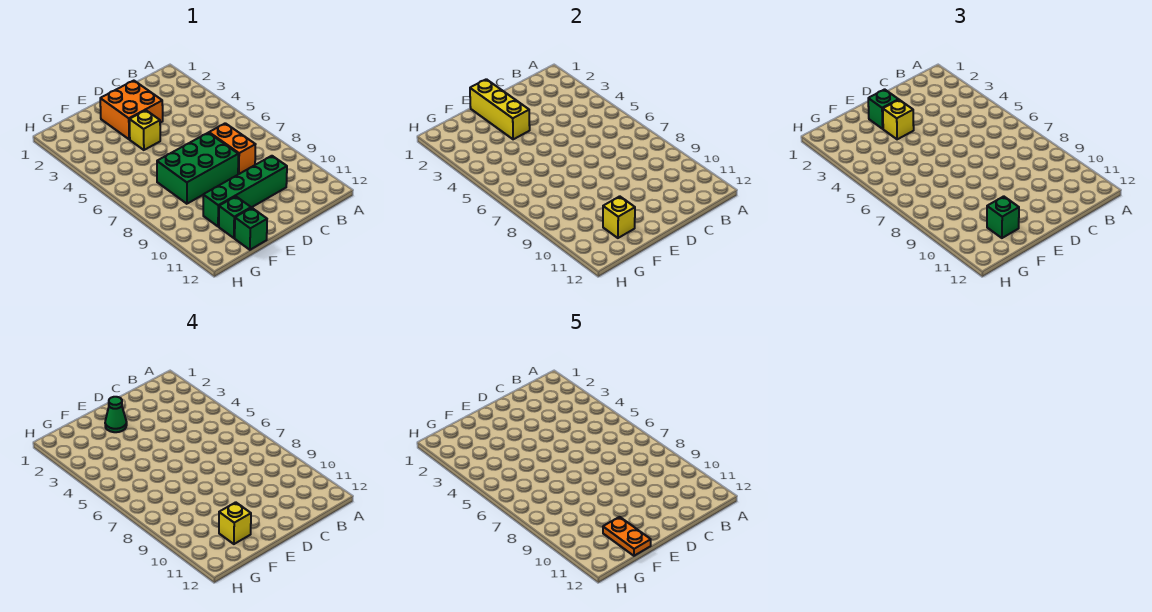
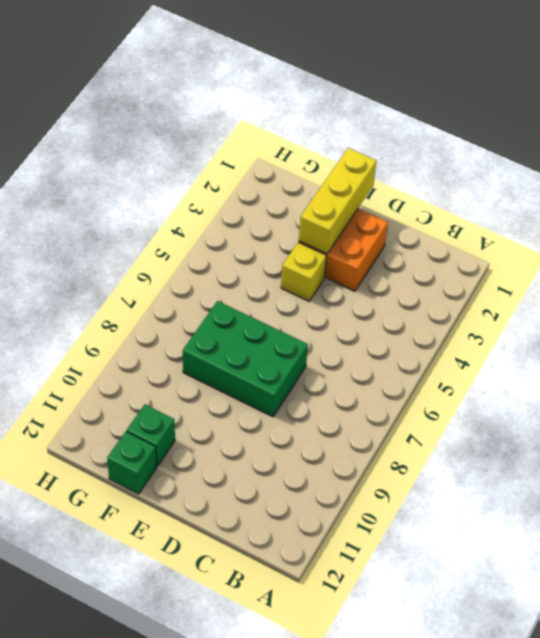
none -> orange 1x2 brick [209,123,256,174]
none -> green 1x4 brick [203,156,287,227]
none -> yellow 1x1 brick [603,196,635,238]

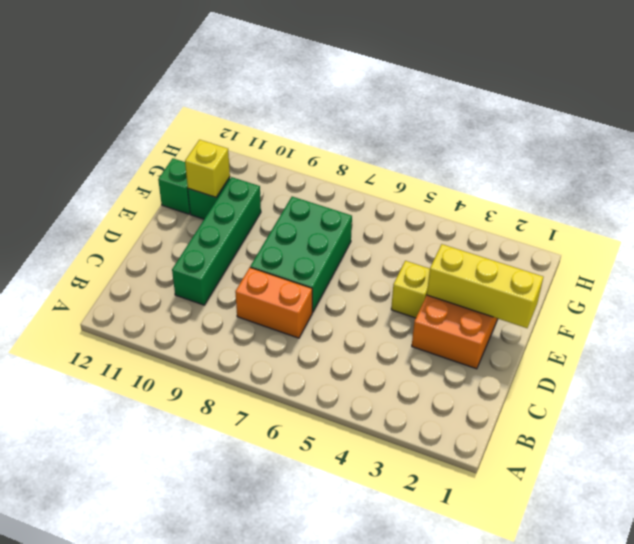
none -> green 1x1 brick [868,89,899,129]
none -> yellow 1x1 brick [883,100,914,139]
none -> green 1x1 brick [987,196,1019,238]

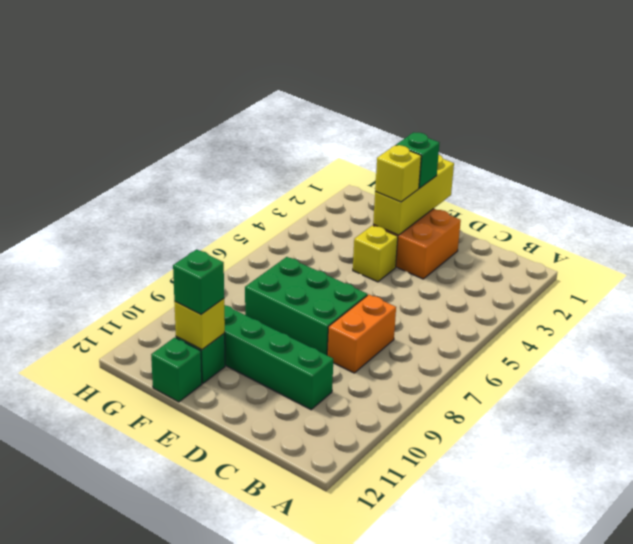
none -> green 1x1 cone [105,397,127,432]
none -> yellow 1x1 brick [219,502,251,544]
none -> orange 1x2 plate [603,517,651,556]

